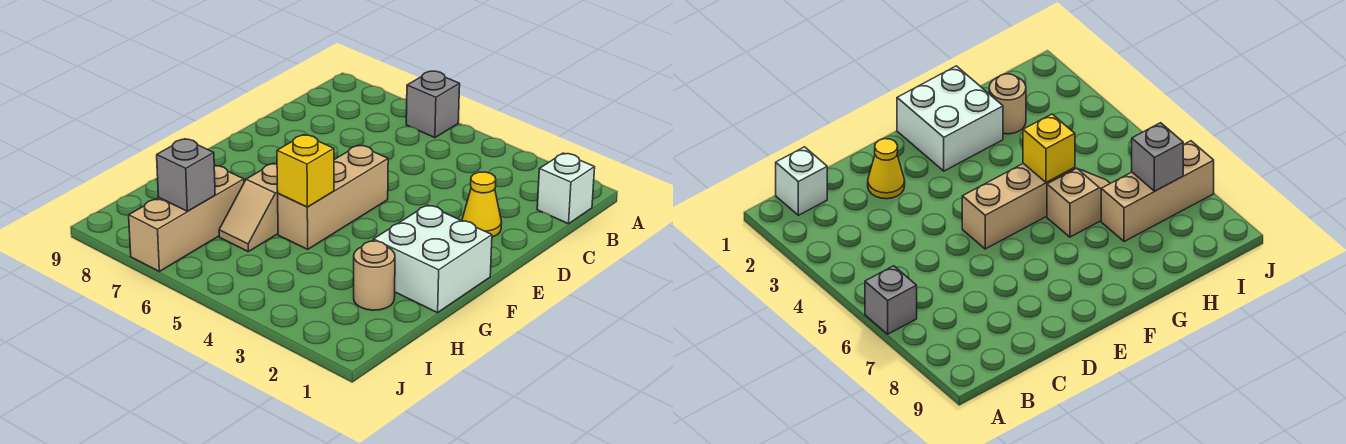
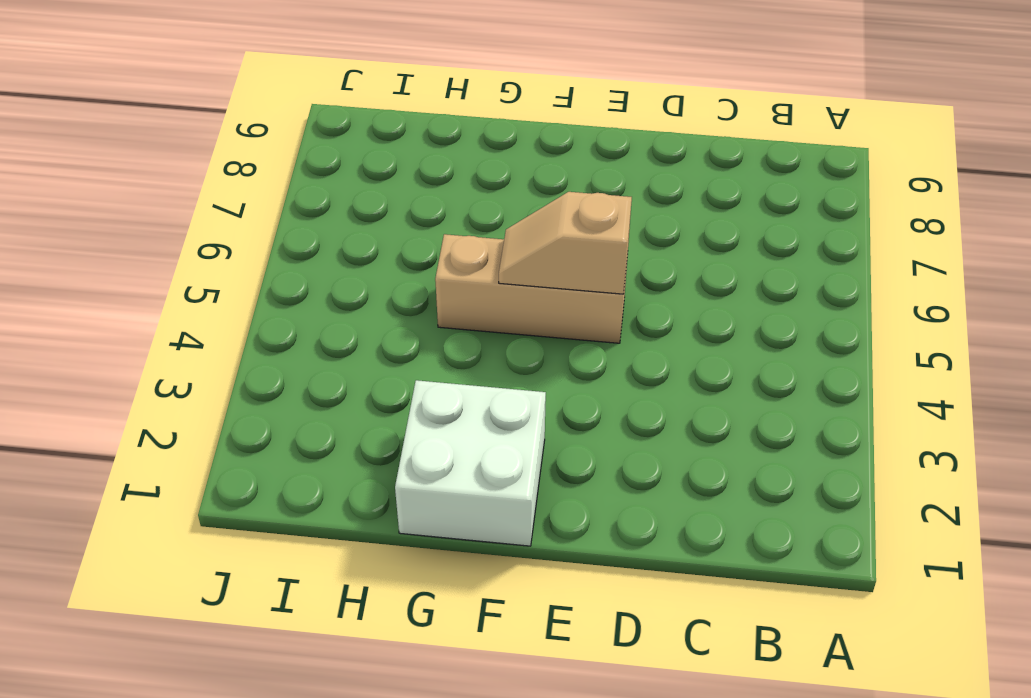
tan 1x2 slope [499,192,632,294] -> tan 1x2 slope moved to [219,163,278,252]
none -> grey 1x1 brick [406,71,460,138]
none -> white 1x1 brick [537,153,595,224]

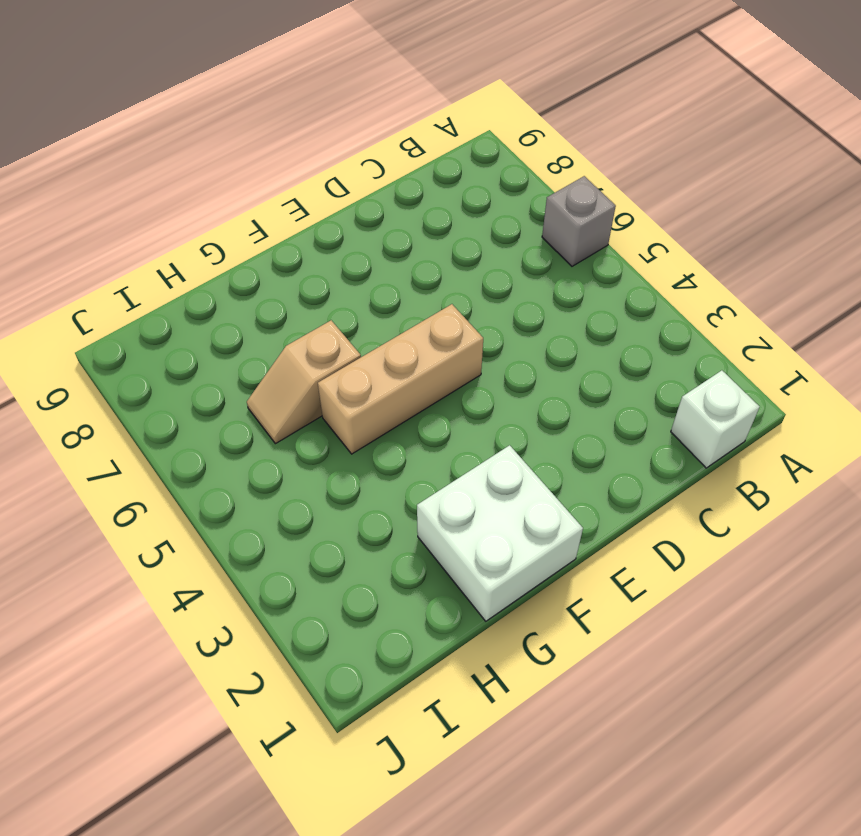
none -> yellow 1x1 cone [462,172,502,237]
none -> tan 1x1 round brick [354,241,395,310]

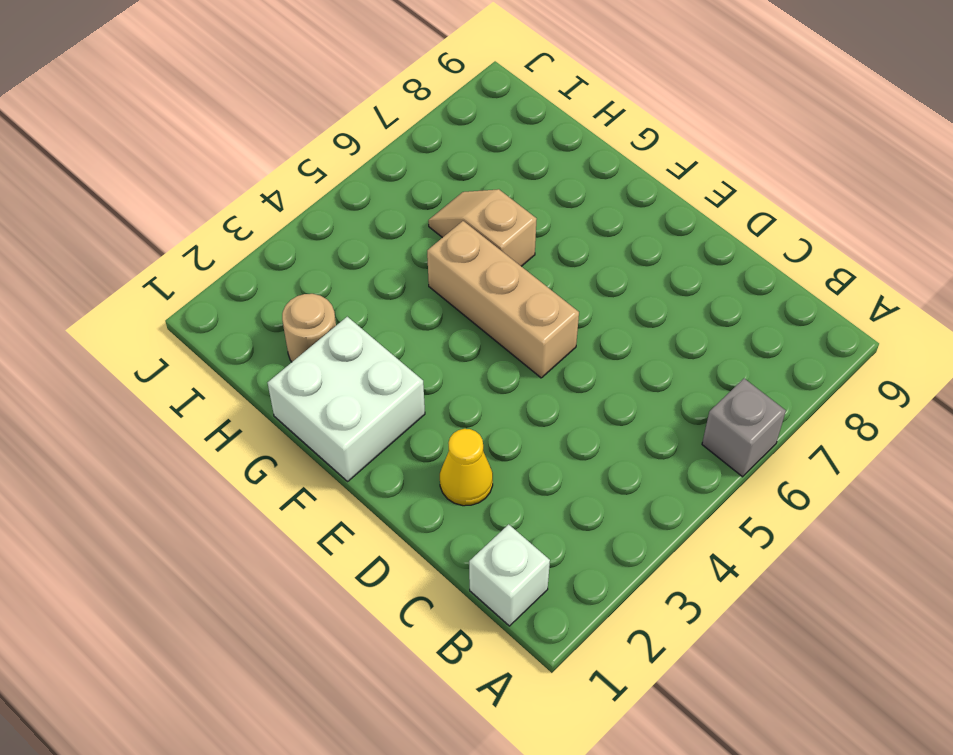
none -> tan 1x3 brick [129,165,244,271]
none -> yellow 1x1 brick [277,135,334,207]

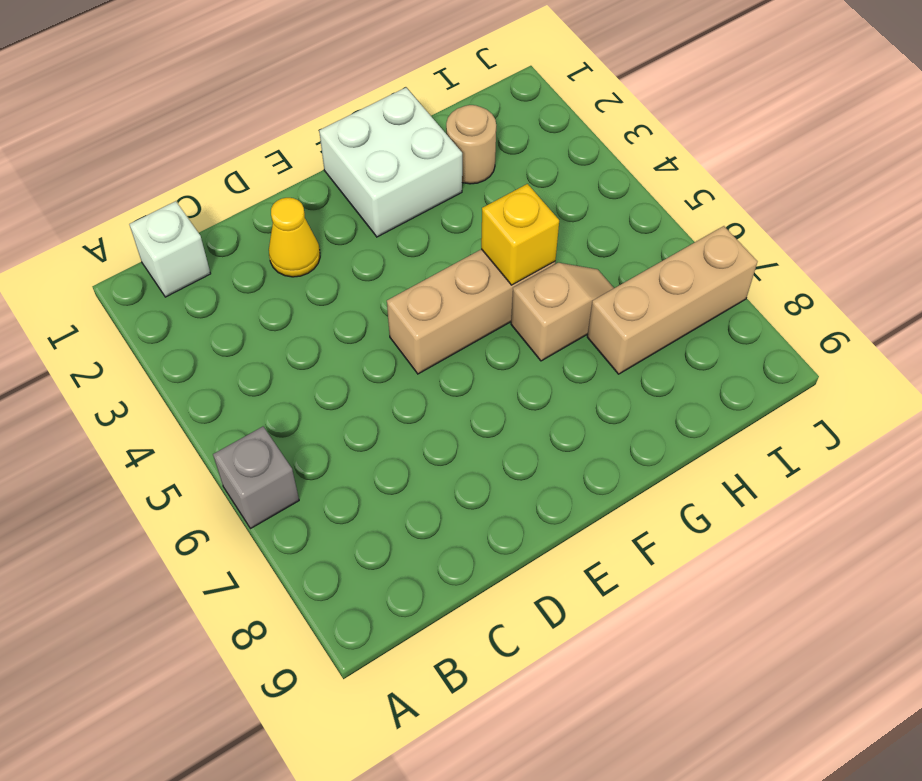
none -> grey 1x1 brick [157,139,215,211]

